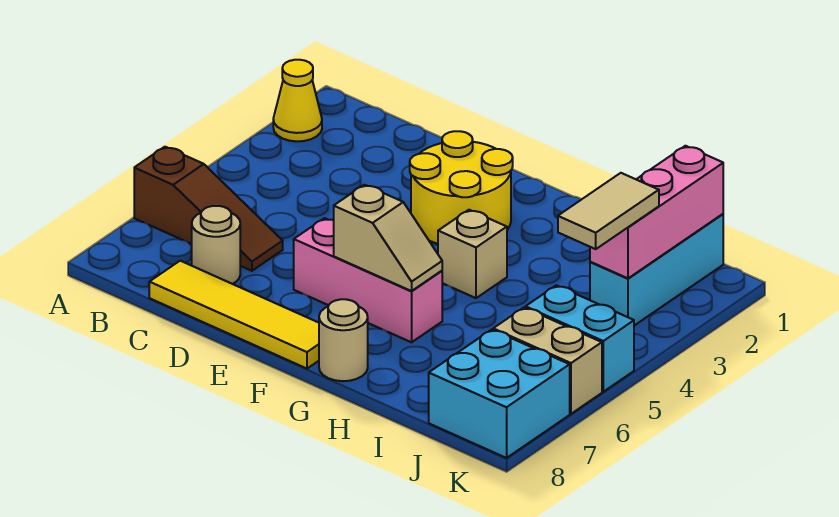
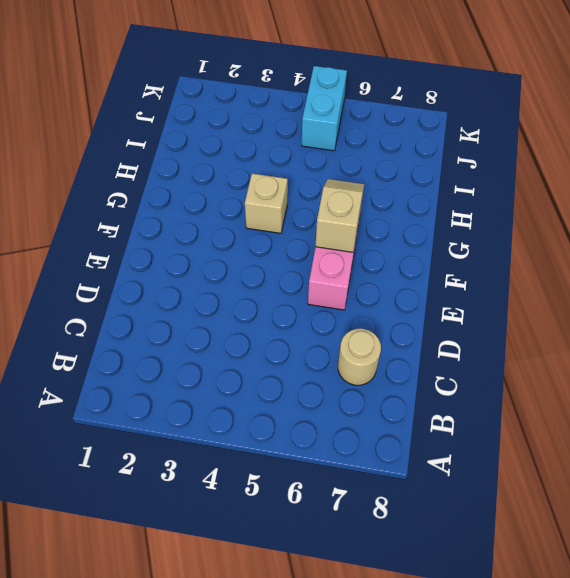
none -> yellow 1x1 cone [273,60,322,141]
none -> brown 1x3 slope [134,147,283,271]
none -> yellow 1x4 tile [149,261,319,369]

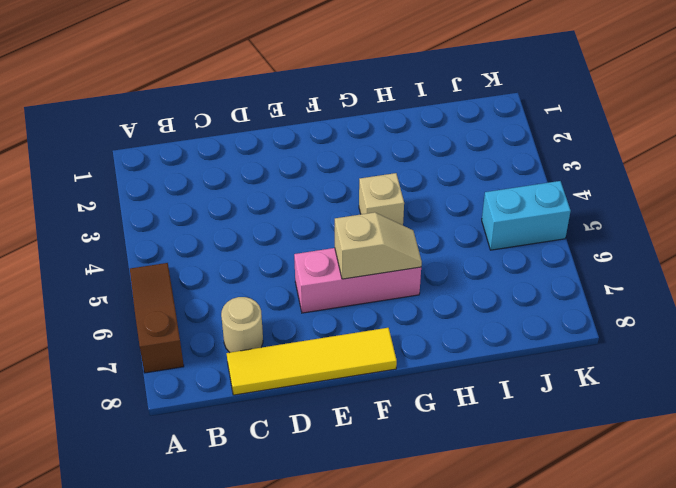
brown 1x3 slope [130,263,184,373] -> brown 1x3 slope turned to [134,147,283,271]
none -> yellow 1x1 cone [273,60,322,141]
none -> yellow 2x2 round brick [410,131,513,244]
none -> tan 1x1 round brick [319,299,368,381]

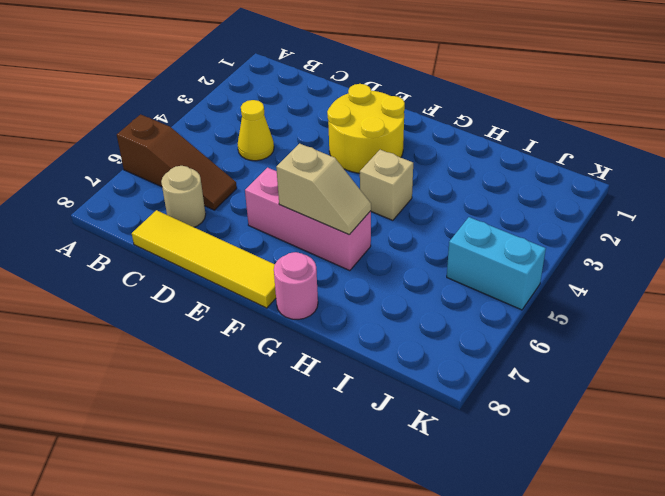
yellow 1x1 cone [238,100,274,161] -> yellow 1x1 cone moved to [273,60,322,141]
pink 1x1 round brick [274,252,318,319] -> tan 1x1 round brick [319,299,368,381]
none -> cyan 1x3 brick [590,214,723,326]
none -> tan 1x2 brick [493,308,602,414]
none -> cyan 2x2 brick [429,330,570,458]

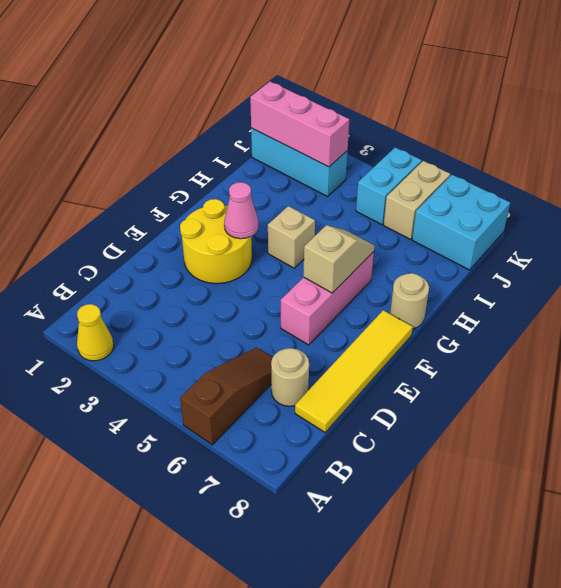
pink 1x1 cone [224,182,258,239] -> none
none -> tan 1x2 tile [558,173,659,249]

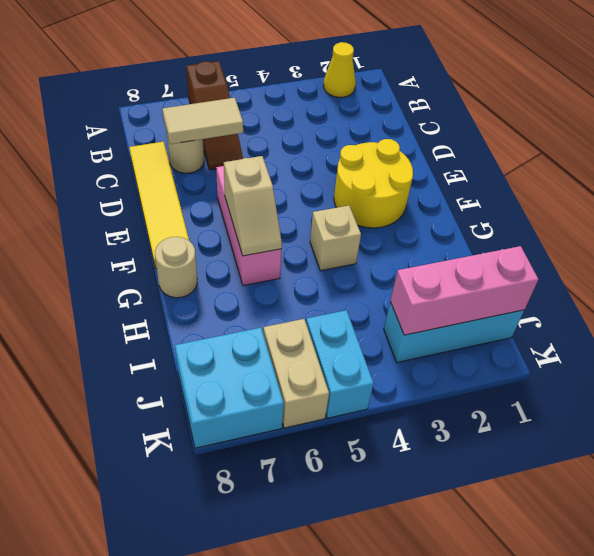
tan 1x2 tile [162,98,243,144] -> tan 1x2 tile moved to [558,173,659,249]

